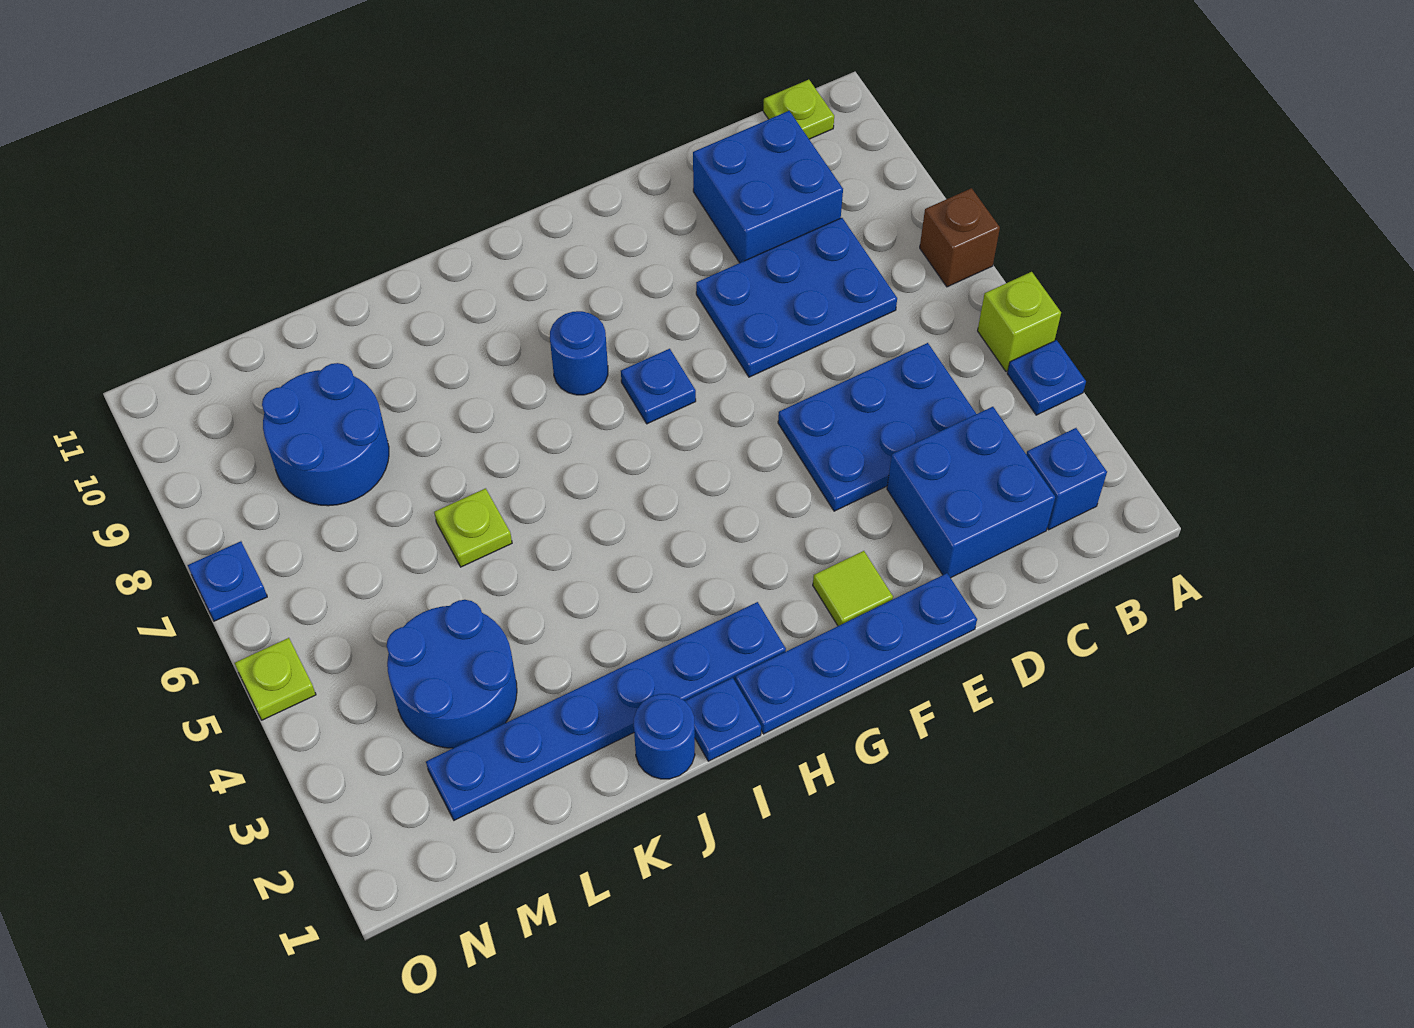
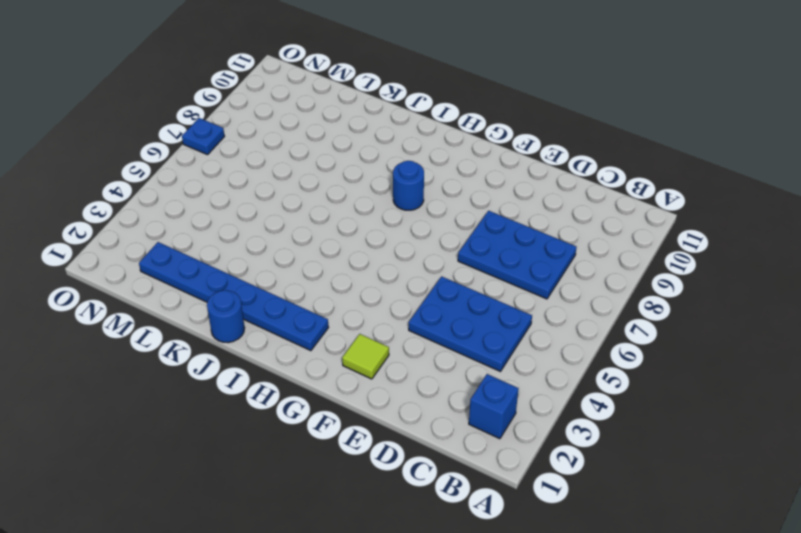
none -> blue 1x1 plate [1007,340,1086,415]
none -> lime 1x1 brick [978,272,1061,371]
none -> brown 1x1 brick [920,188,1000,287]

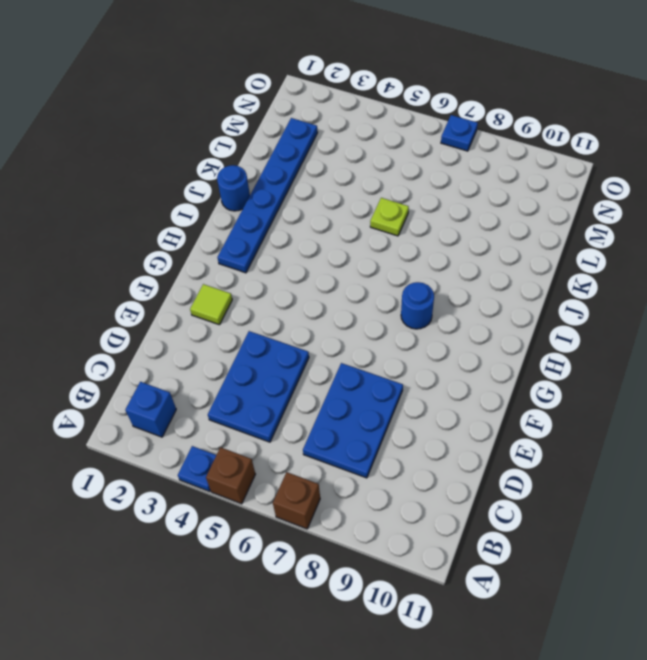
brown 1x1 brick [206,447,255,504] -> lime 1x1 brick [978,272,1061,371]
none -> lime 1x1 plate [763,80,834,139]
none -> blue 2x2 brick [887,407,1055,578]
none -> blue 2x2 brick [693,111,843,263]

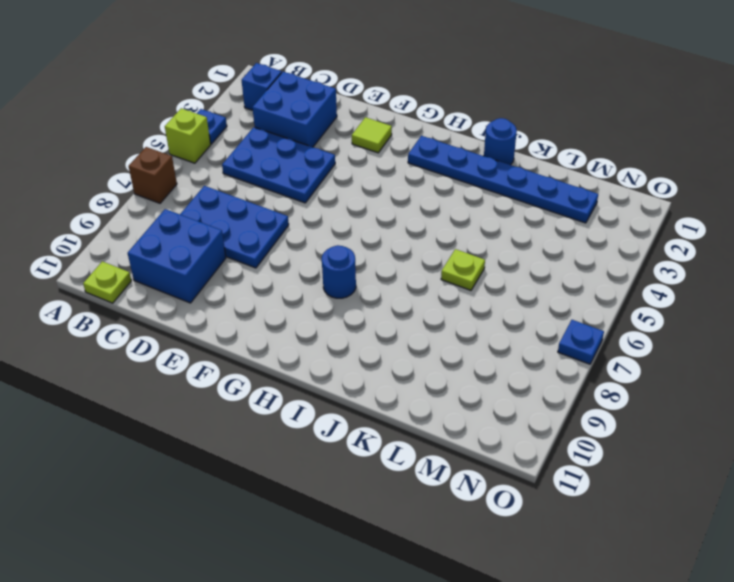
none -> blue 1x4 plate [735,573,977,734]
none -> blue 1x1 plate [621,349,696,424]
none -> blue 1x1 plate [685,678,761,761]

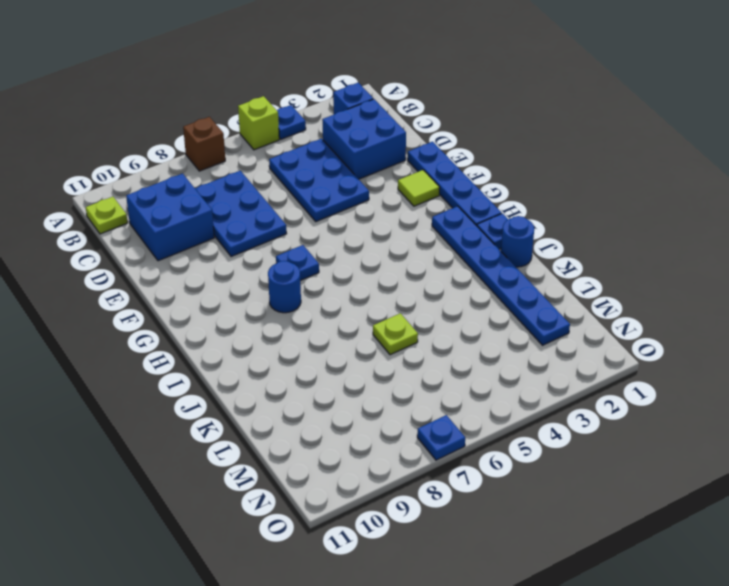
none -> blue 2x2 round brick [387,600,517,748]
none -> blue 2x2 round brick [262,363,389,506]
none -> lime 1x1 plate [235,638,316,720]

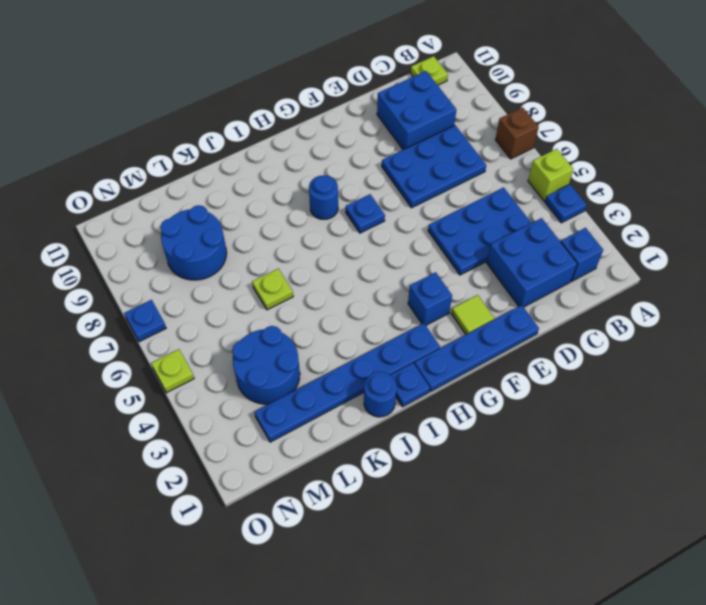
blue 1x1 brick [408,272,452,325] -> none

